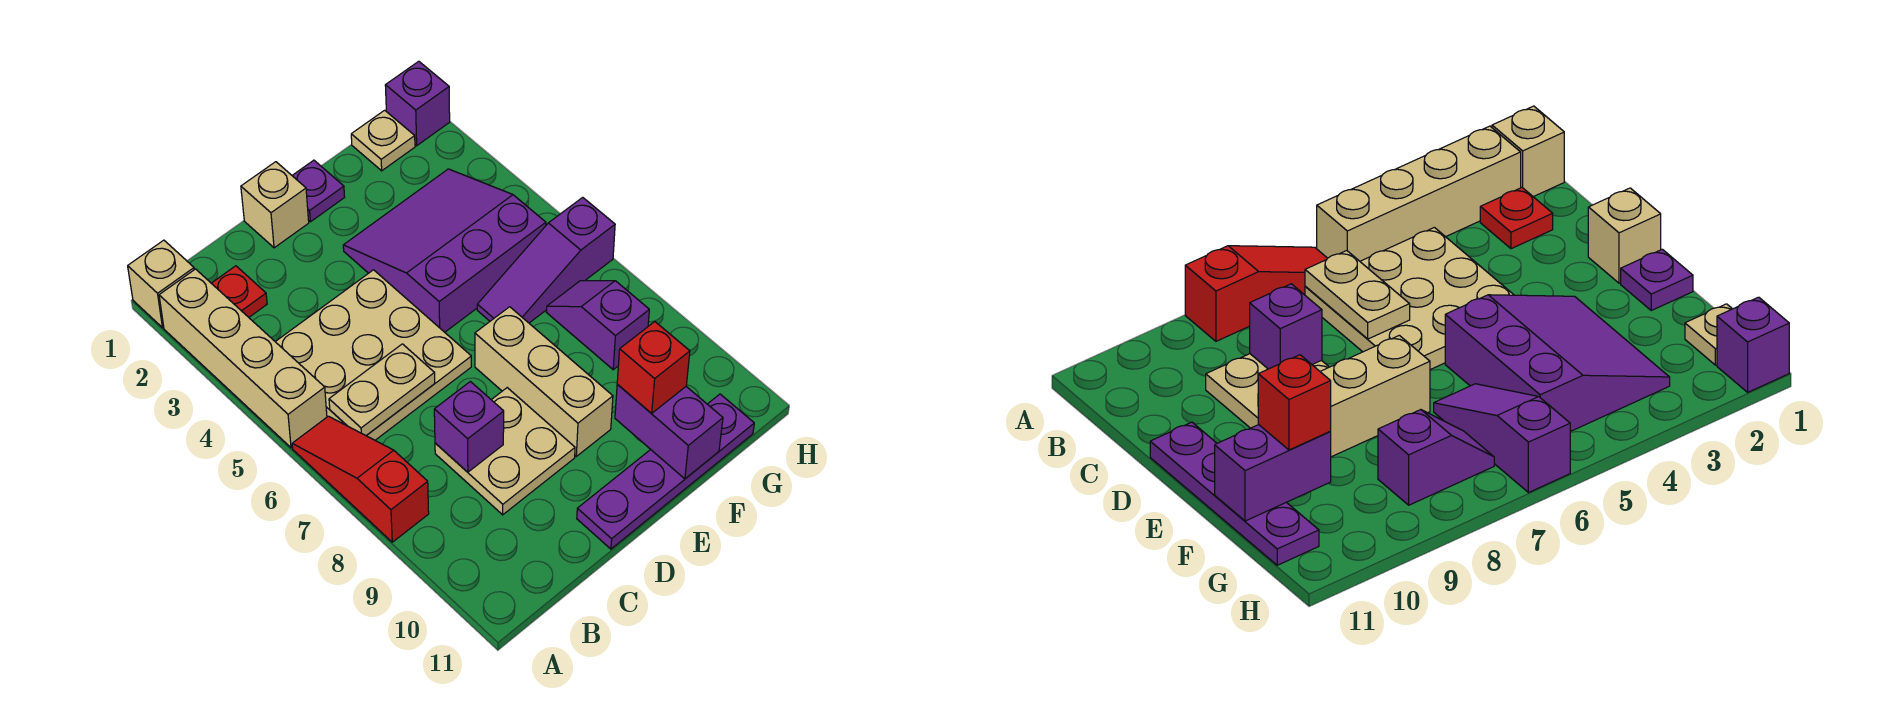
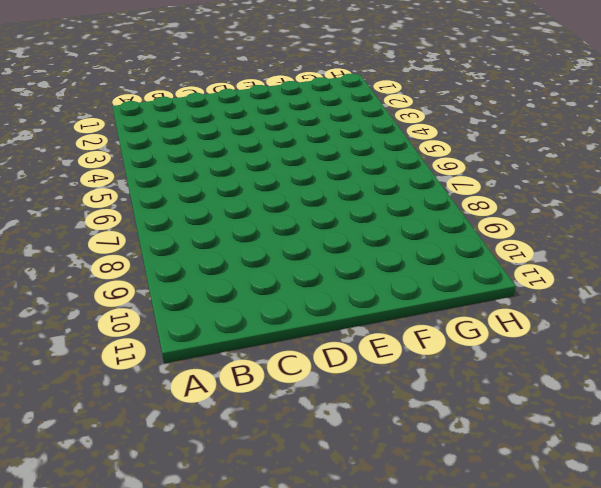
none -> tan 1x1 brick [128,240,194,328]
none -> tan 1x4 brick [159,269,327,448]
none -> red 1x3 slope [292,416,429,542]

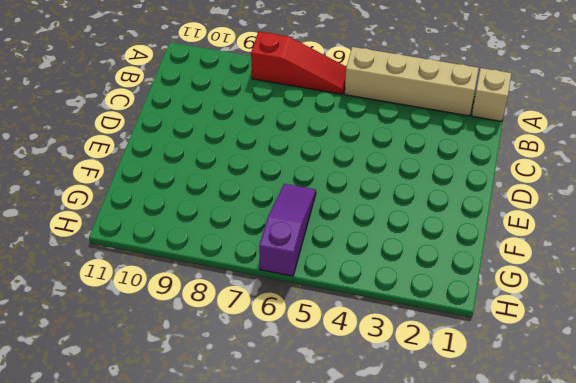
none -> red 1x1 plate [211,266,267,317]
none -> tan 3x3 plate [275,270,471,440]
none -> tan 2x2 plate [435,388,575,515]

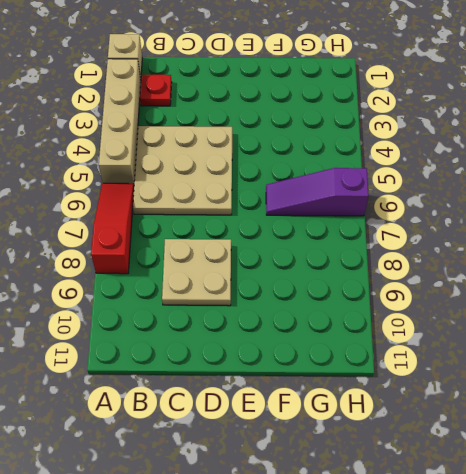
none -> tan 1x1 brick [241,162,309,248]
none -> purple 1x4 plate [577,394,754,549]
none -> purple 1x1 plate [292,160,345,222]

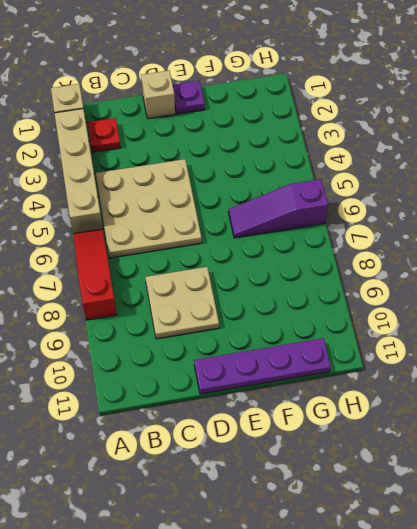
none -> purple 3x3 slope [343,169,546,332]
none -> tan 1x3 brick [475,307,613,456]
none -> tan 1x1 plate [351,110,415,171]

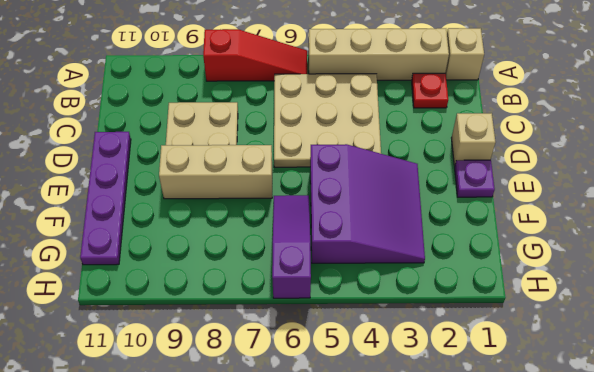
none -> tan 1x1 plate [351,110,415,171]
none -> purple 1x2 slope [546,281,649,370]
none -> purple 1x1 brick [385,61,450,146]

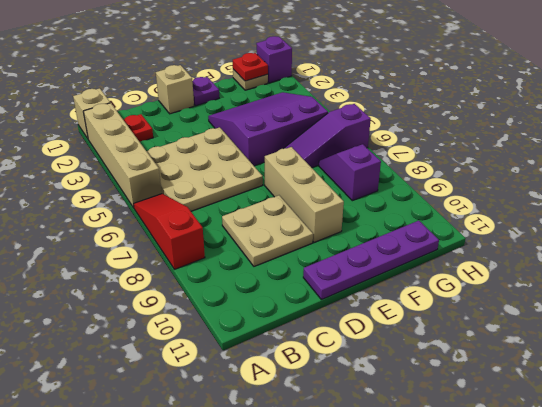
red 1x1 plate [233,53,268,81] -> none
none -> tan 1x2 plate [329,344,435,435]
none -> purple 1x1 brick [434,381,504,472]
none -> purple 1x2 brick [615,385,723,479]

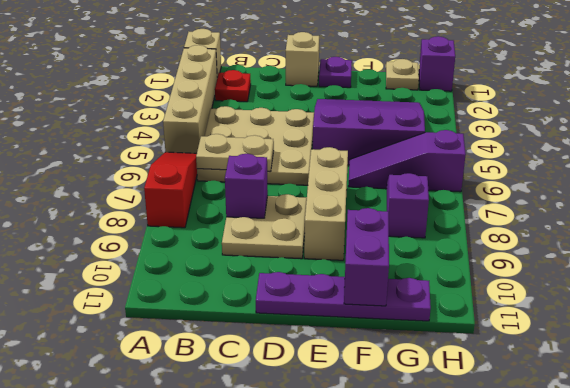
none -> red 1x1 brick [617,322,690,414]

